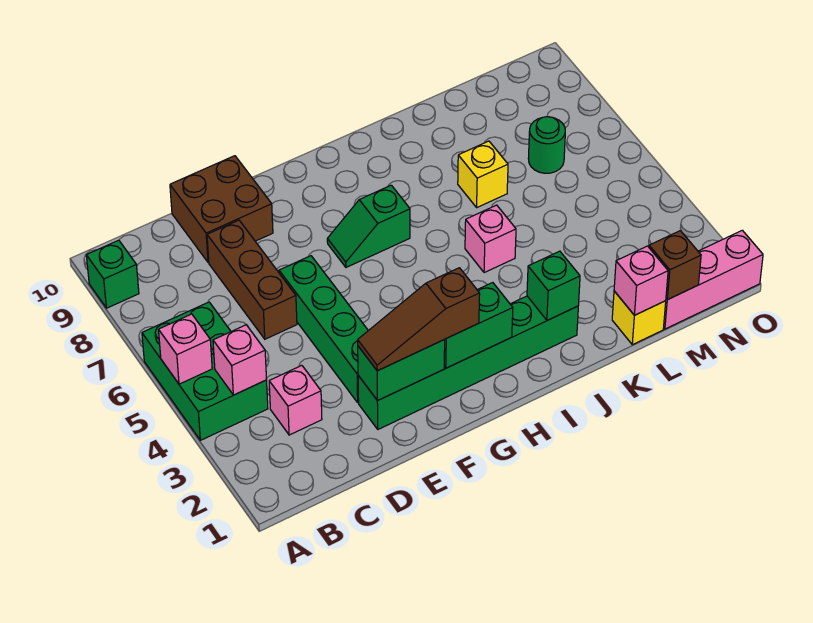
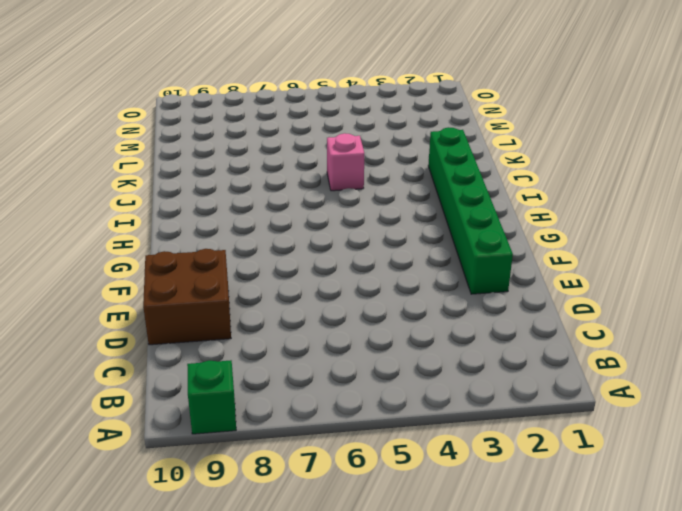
none -> green 2x3 brick [142,302,268,440]
none -> pink 1x1 brick [269,366,322,435]
none -> brown 1x3 brick [207,220,297,339]

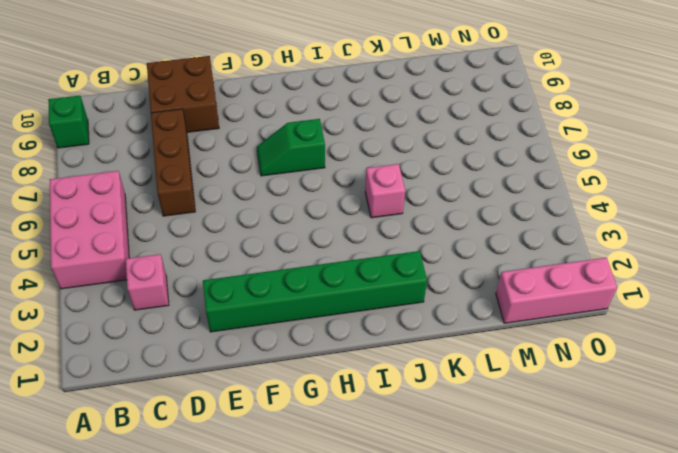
pink 2x3 brick [50,171,129,289] -> green 2x3 brick [142,302,268,440]
none -> green 1x4 brick [279,256,368,403]
none -> yellow 1x1 brick [458,141,508,207]
none -> yellow 1x1 brick [612,291,666,345]

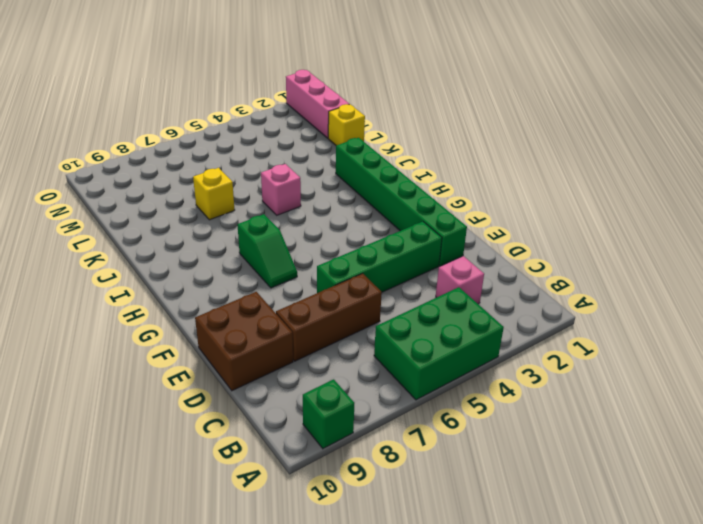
none -> green 1x1 round brick [528,117,565,173]
none -> pink 1x1 brick [159,314,212,384]
none -> pink 1x1 brick [213,325,267,395]

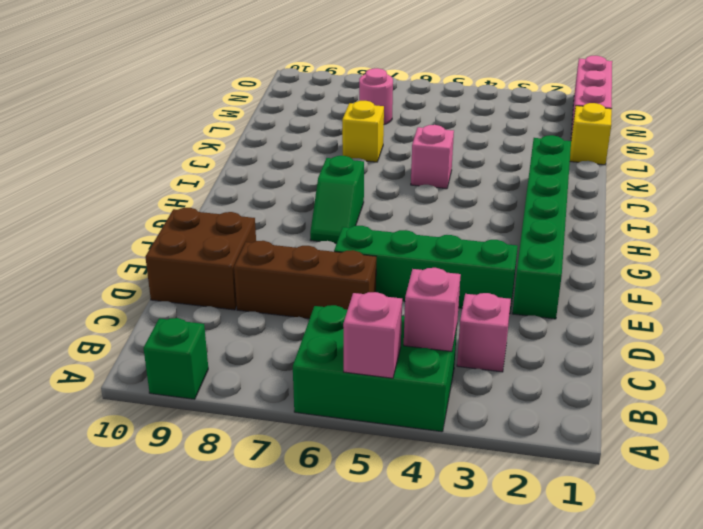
pink 1x1 round brick [359,68,393,125] -> green 1x1 round brick [528,117,565,173]
none -> green 1x2 brick [358,340,445,401]
none -> green 1x2 brick [444,283,513,368]
none -> green 1x1 brick [527,251,580,320]

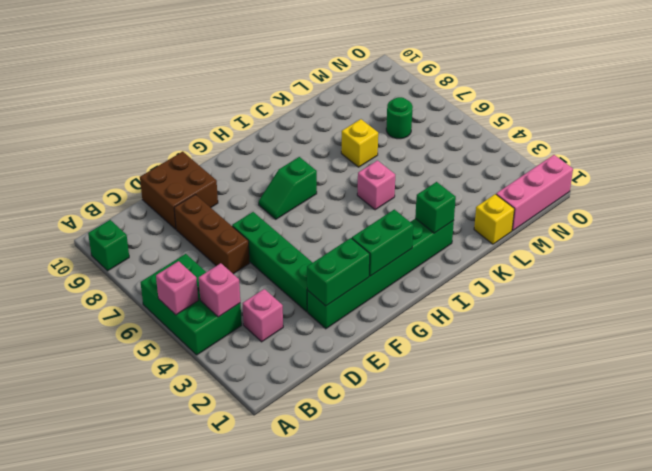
none -> pink 1x1 brick [614,246,668,315]
none -> brown 1x1 brick [649,231,701,300]
none -> brown 1x3 slope [358,268,480,371]

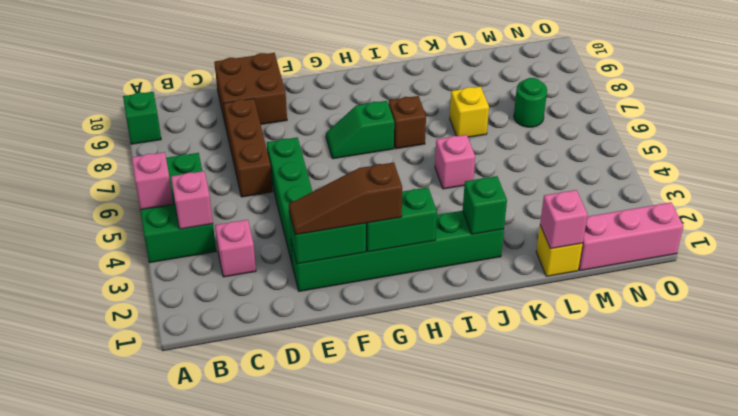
brown 1x1 brick [389,96,426,149] -> brown 1x1 brick moved to [649,231,701,300]

